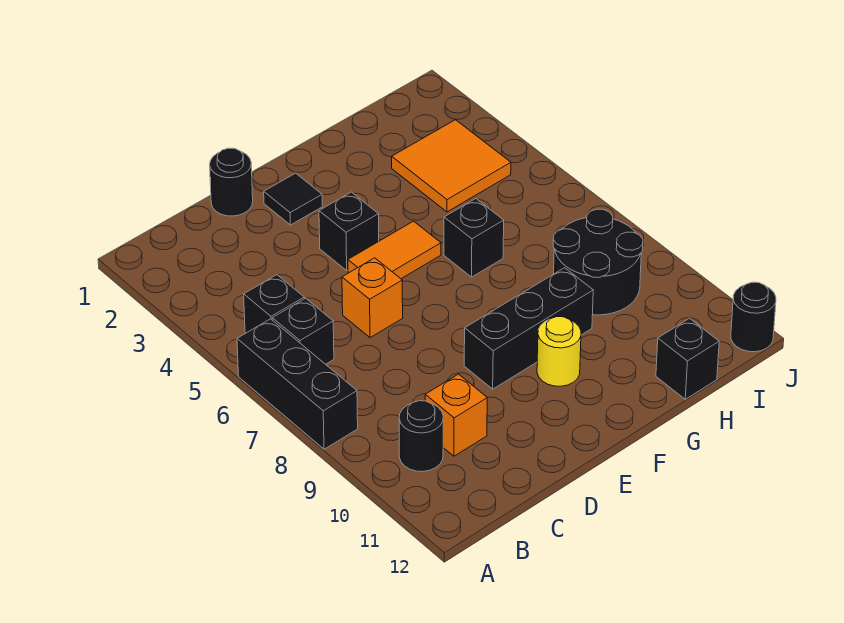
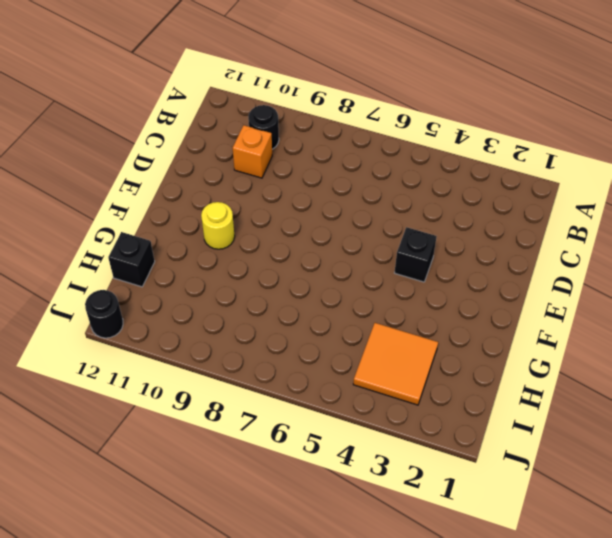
none -> black 1x3 brick [237,319,358,449]
none -> black 1x1 brick [244,275,304,333]
none -> black 1x1 brick [272,298,334,364]

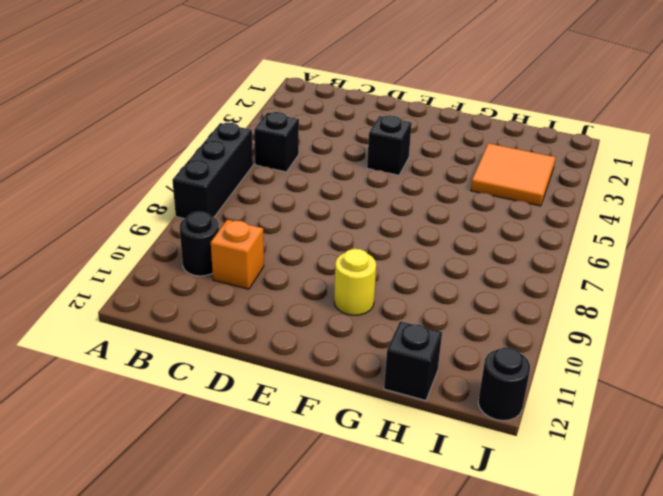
none -> black 1x1 brick [272,298,334,364]
none -> black 1x1 round brick [210,148,253,216]
none -> orange 1x1 brick [342,258,403,338]

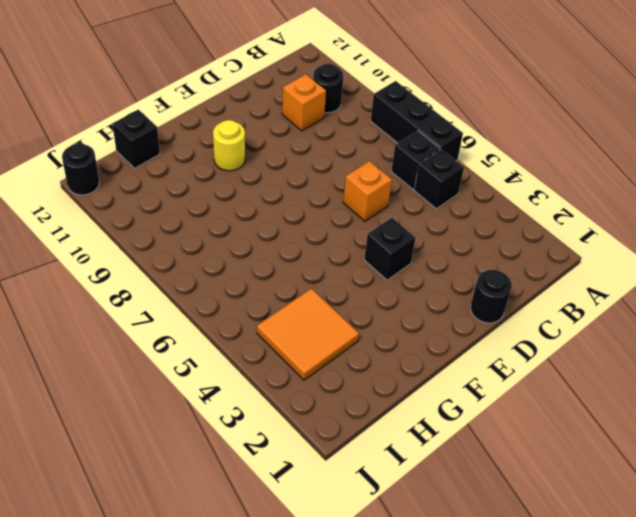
none -> black 1x1 tile [264,173,322,225]
none -> orange 1x2 tile [348,221,441,279]
none -> black 1x3 brick [464,268,593,389]

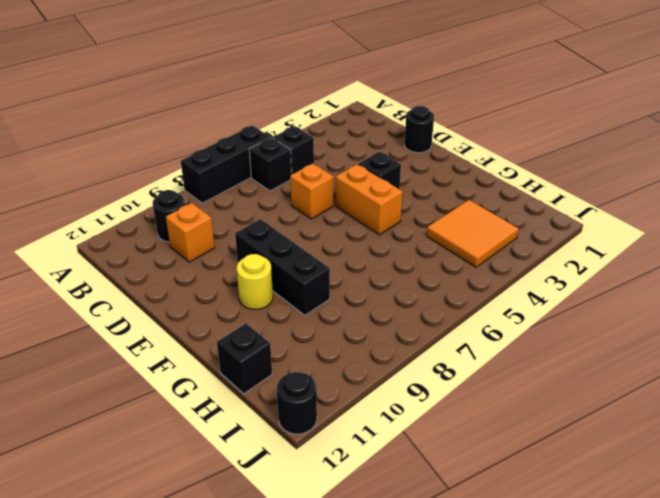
orange 1x2 brick [336,164,403,235] -> orange 1x2 tile [348,221,441,279]
none -> black 1x1 tile [264,173,322,225]
none -> black 1x1 brick [444,199,504,277]
none -> black 2x2 round brick [553,209,643,315]

